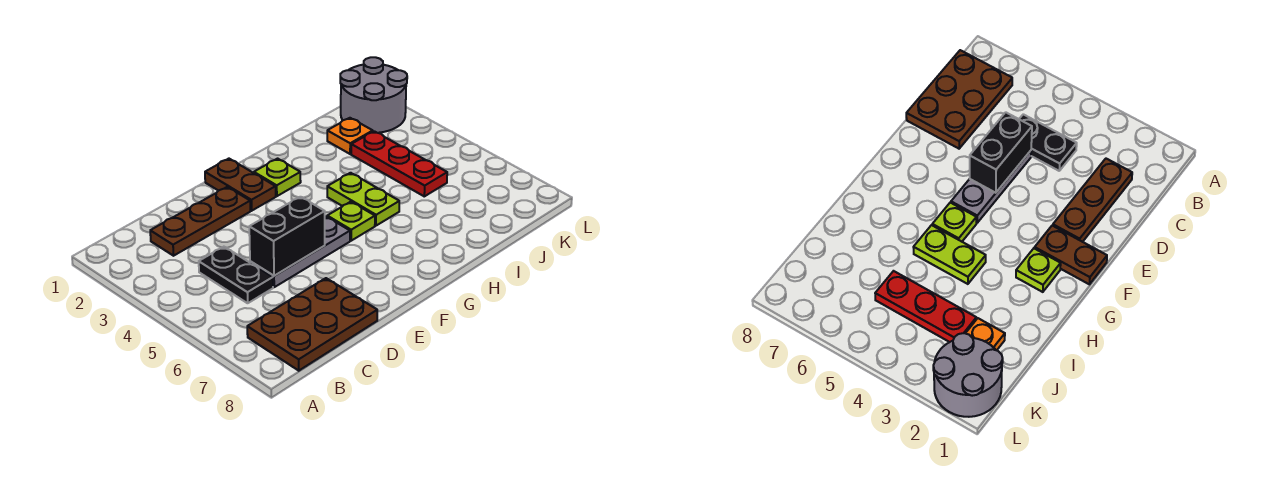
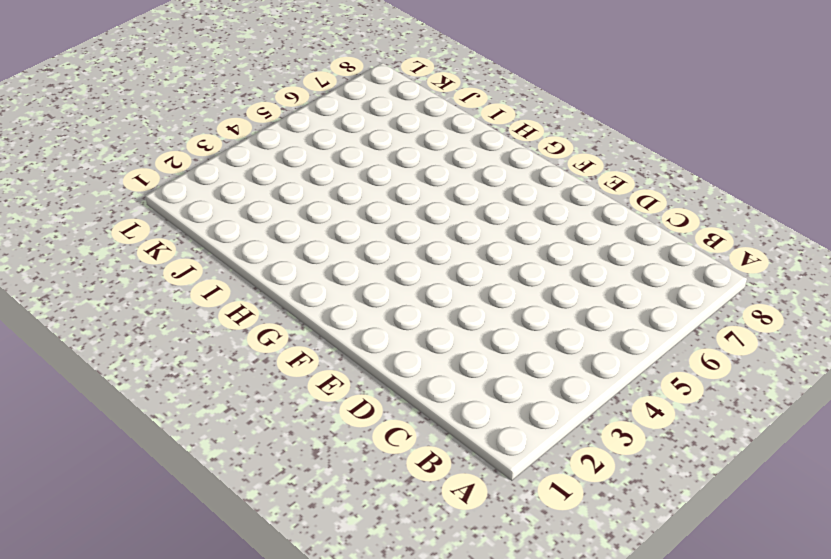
none -> brown 2x3 plate [247,278,377,371]
none -> brown 1x3 plate [150,187,250,256]
none -> black 1x2 plate [199,247,273,303]

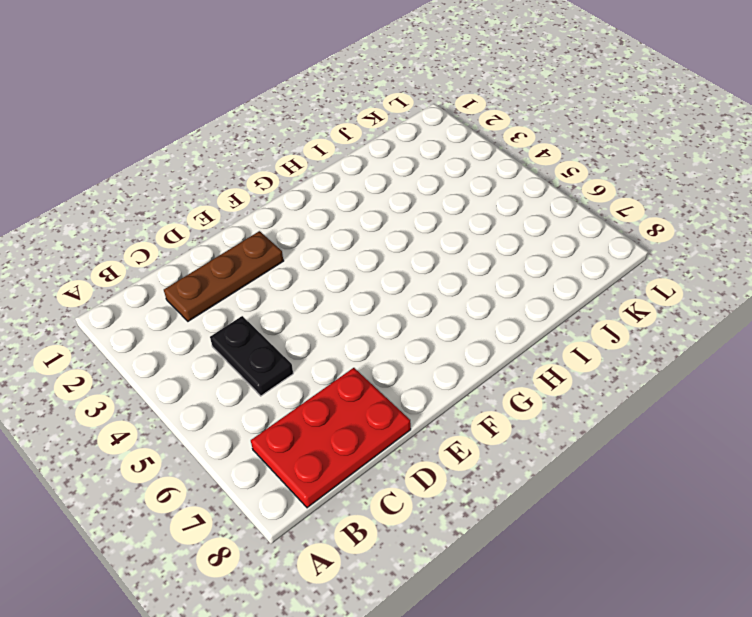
red 2x3 plate [251,368,411,508] -> brown 2x3 plate [247,278,377,371]
none -> grey 1x3 plate [250,217,350,287]
none -> brown 1x2 plate [205,159,276,211]
none -> lime 1x1 plate [254,159,301,196]

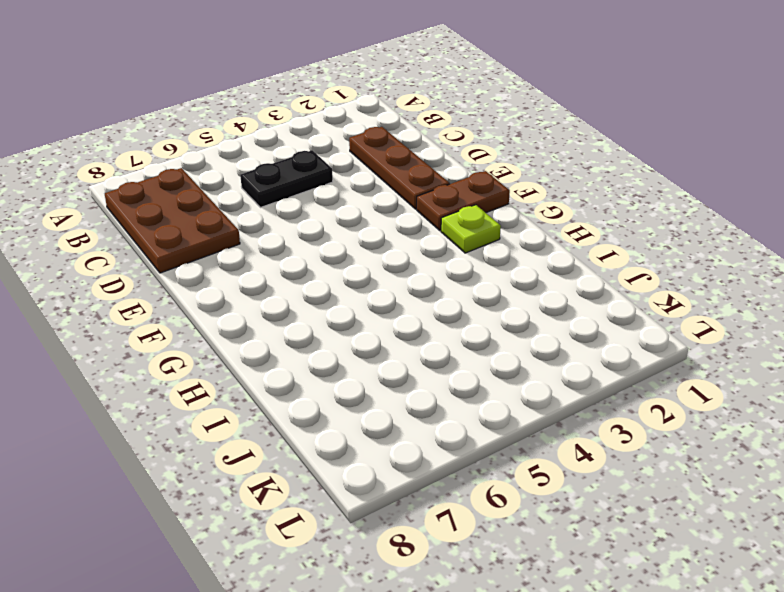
none -> grey 1x3 plate [250,217,350,287]
none -> lime 1x1 plate [327,202,375,241]
none -> lime 1x2 plate [327,173,399,226]

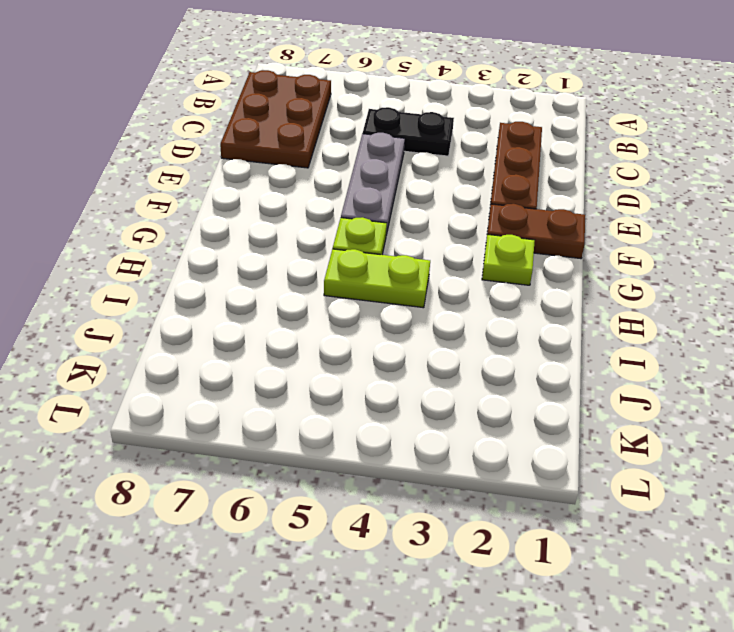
none -> orange 1x1 plate [327,118,373,154]
none -> red 1x3 plate [351,131,447,196]
none -> grey 2x2 round brick [340,57,407,133]

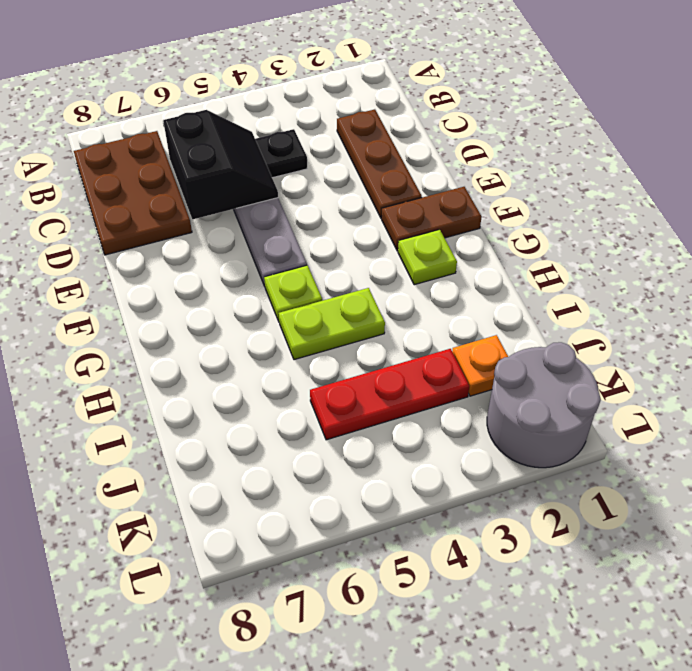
black 2x2 slope [163,110,278,219] -> black 1x2 brick [249,197,325,276]

